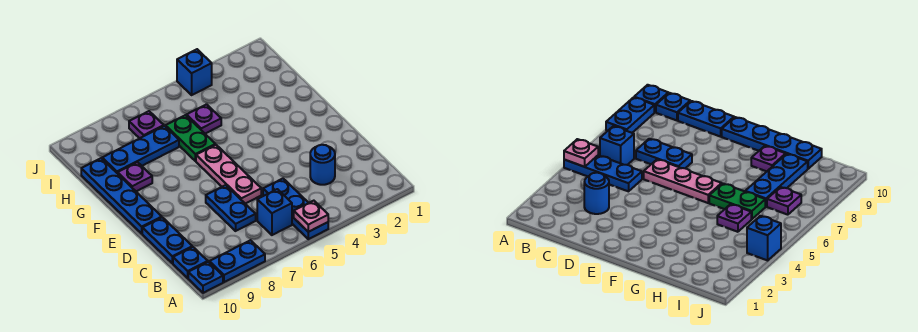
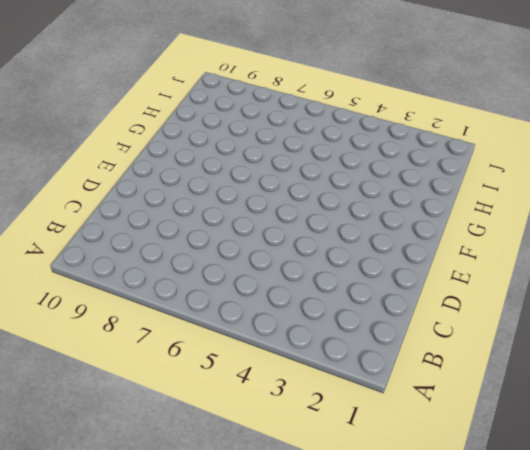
none -> blue 1x3 plate [263,179,328,239]
none -> blue 1x2 plate [209,240,265,282]
none -> blue 1x1 plate [188,262,223,293]

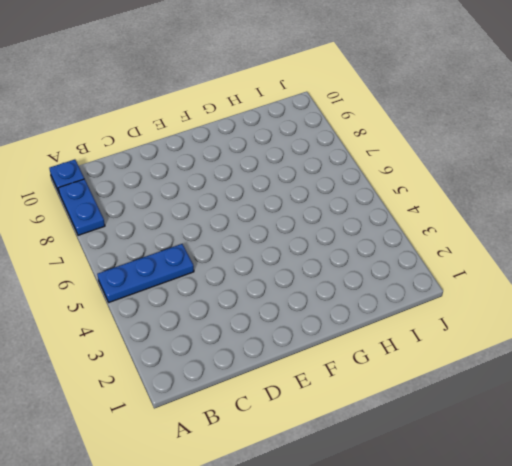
none -> blue 1x1 brick [257,189,292,235]
none -> blue 1x1 plate [173,247,208,278]
none -> blue 1x1 round brick [310,145,335,185]

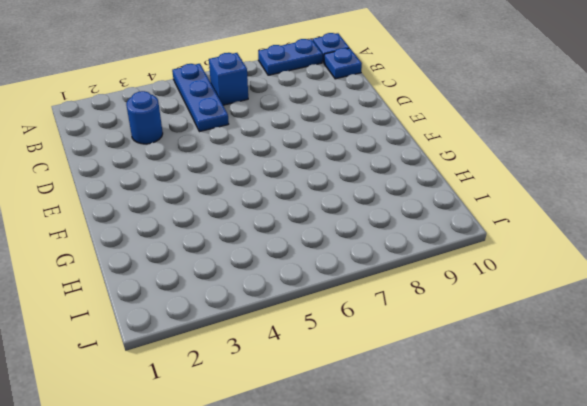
none -> blue 1x2 plate [206,185,256,231]
none -> blue 1x2 plate [142,217,192,263]
none -> pink 1x3 plate [196,145,261,204]

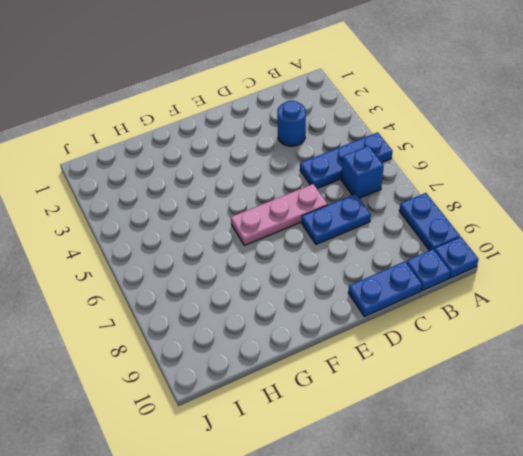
none -> blue 1x4 plate [81,158,162,234]
none -> green 1x2 plate [166,115,215,161]
none -> purple 1x1 plate [118,162,152,191]

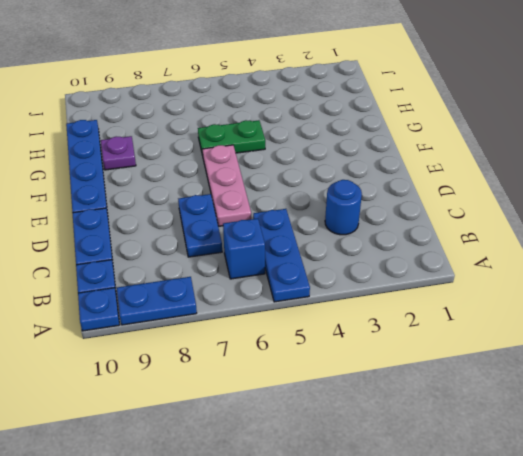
green 1x2 plate [198,120,265,155] -> green 1x2 plate turned to [166,115,215,161]
none -> purple 1x1 plate [187,104,221,134]
none -> blue 1x3 plate [102,126,179,174]
none -> purple 1x1 plate [129,111,164,138]

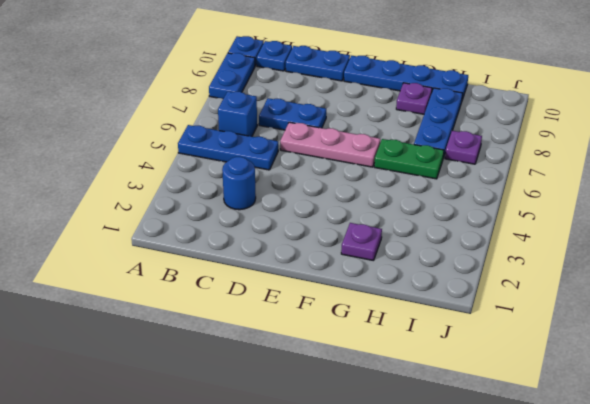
purple 1x1 plate [341,223,382,261] -> purple 1x1 plate moved to [187,104,221,134]
none -> blue 1x1 brick [177,49,212,95]
none -> pink 1x1 plate [294,201,328,232]

